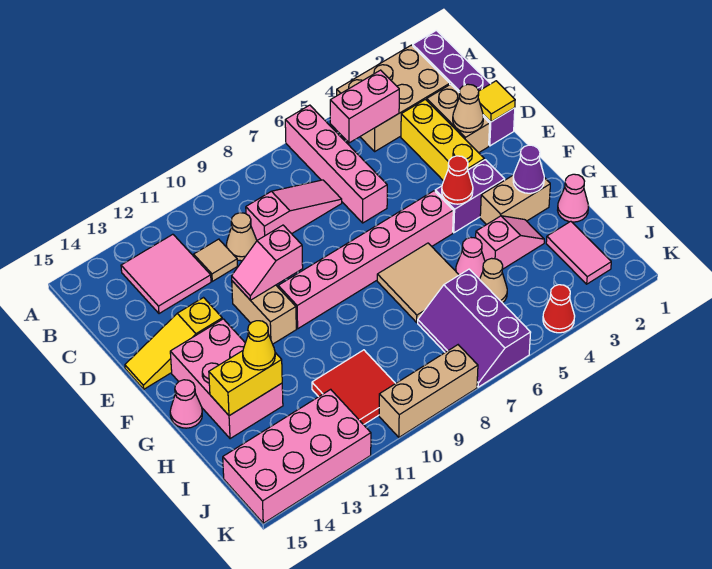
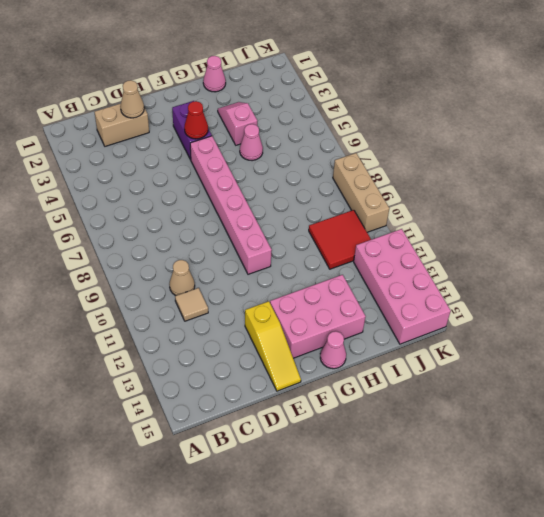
none -> purple 1x4 brick [413,30,515,146]
none -> tan 2x3 brick [337,45,450,151]
none -> pink 1x4 brick [285,105,387,223]
none -> pink 2x2 tile [121,234,211,314]

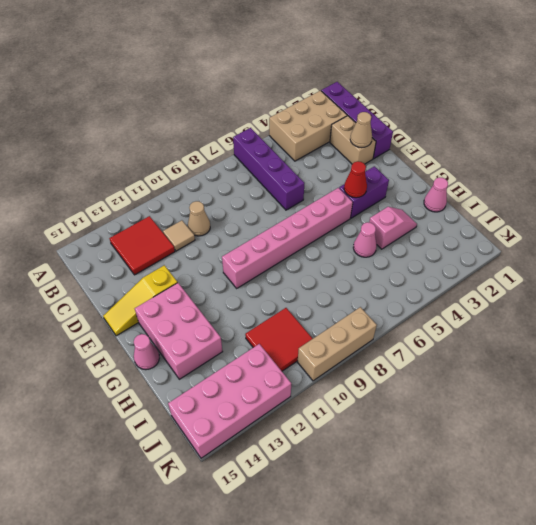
purple 1x4 brick [233,128,305,210] -> pink 1x4 brick [285,105,387,223]
red 2x2 tile [109,216,175,275] -> pink 2x2 tile [121,234,211,314]
none -> yellow 1x3 brick [401,99,484,181]
none -> pink 1x3 slope [246,180,342,240]
none -> tan 1x2 brick [232,281,296,344]
none -> tan 1x2 brick [480,175,550,225]

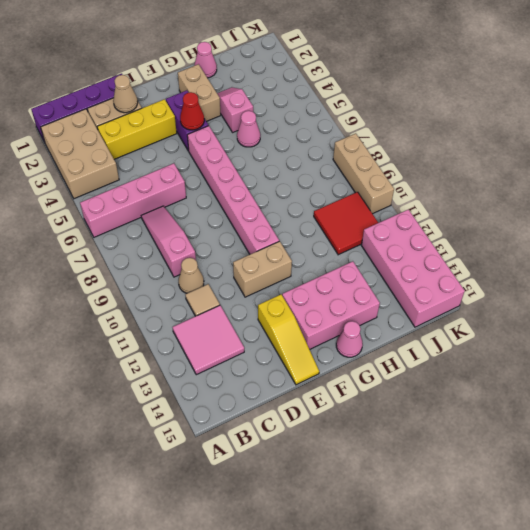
none -> tan 2x2 tile [377,243,459,322]
none -> pink 1x2 tile [546,221,611,284]
none -> tan 1x1 cone [480,258,507,303]
none -> purple 2x3 slope [418,269,531,387]

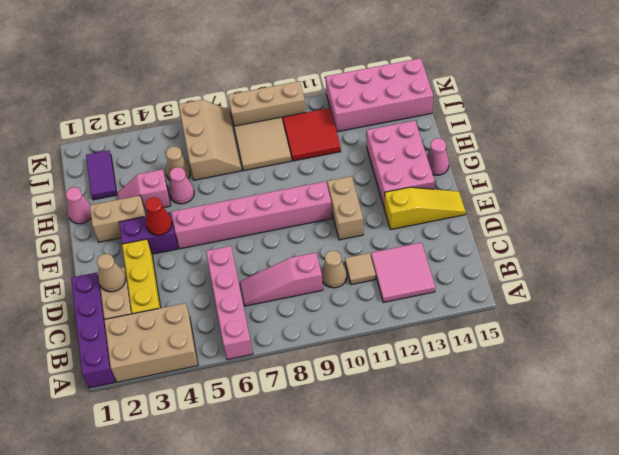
purple 1x2 tile [86,150,117,200] -> pink 1x2 tile [546,221,611,284]
tan 2x3 slope [179,100,242,180] -> purple 2x3 slope [418,269,531,387]
tan 2x2 tile [234,117,292,171] -> tan 2x2 tile moved to [377,243,459,322]
none -> red 1x1 cone [543,285,575,333]
none -> pink 1x2 brick [330,70,399,143]
none -> yellow 1x1 tile [478,81,515,122]
none -> pink 1x2 slope [232,225,303,300]

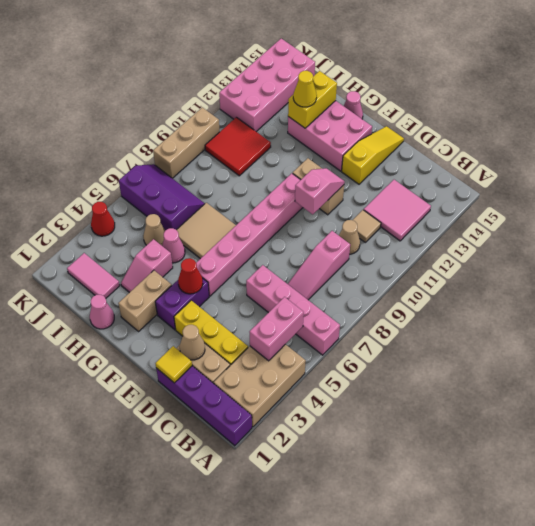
none -> purple 1x1 cone [513,145,544,193]

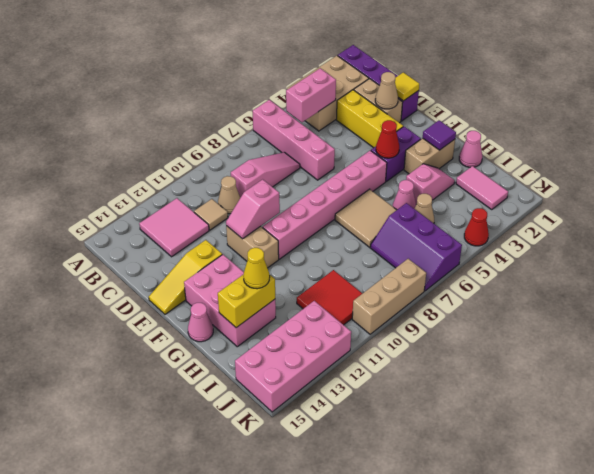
purple 1x1 tile [423,120,456,150] -> purple 1x1 cone [513,145,544,193]

